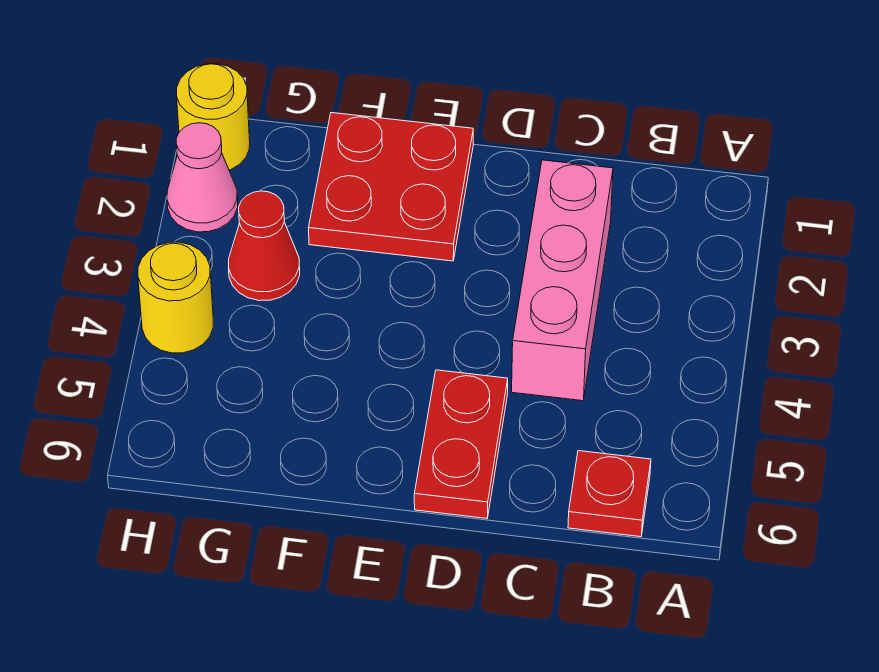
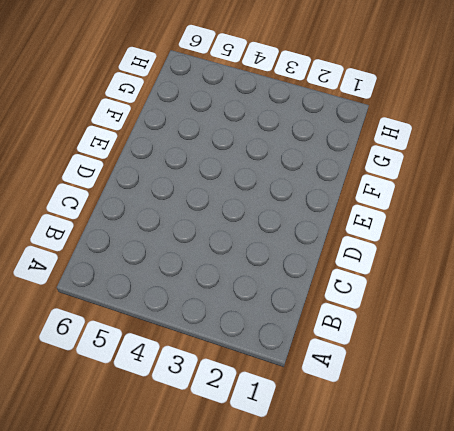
none -> red 1x1 plate [568,451,651,537]
none -> pink 1x3 brick [512,160,613,401]

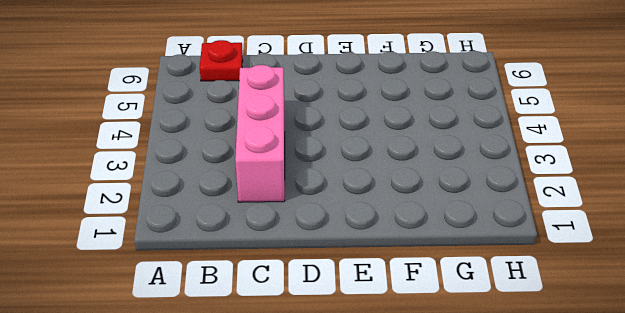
none -> red 1x2 plate [414,370,508,518]
none -> red 2x2 plate [309,113,473,261]

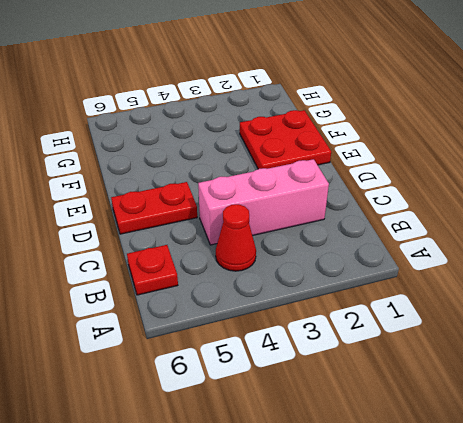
red 1x1 cone [216,204,256,271] -> red 1x1 cone moved to [229,191,300,301]
none -> yellow 1x1 round brick [177,64,250,170]
none -> pink 1x1 cone [167,123,238,232]

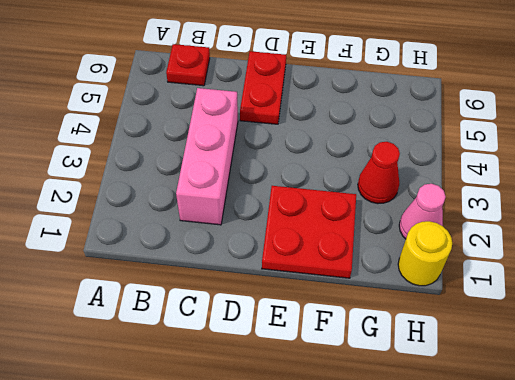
none -> yellow 1x1 round brick [138,242,213,353]

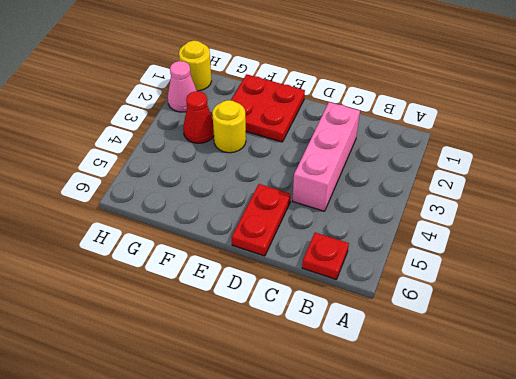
yellow 1x1 round brick [212,100,246,153] -> yellow 1x1 round brick moved to [138,242,213,353]

